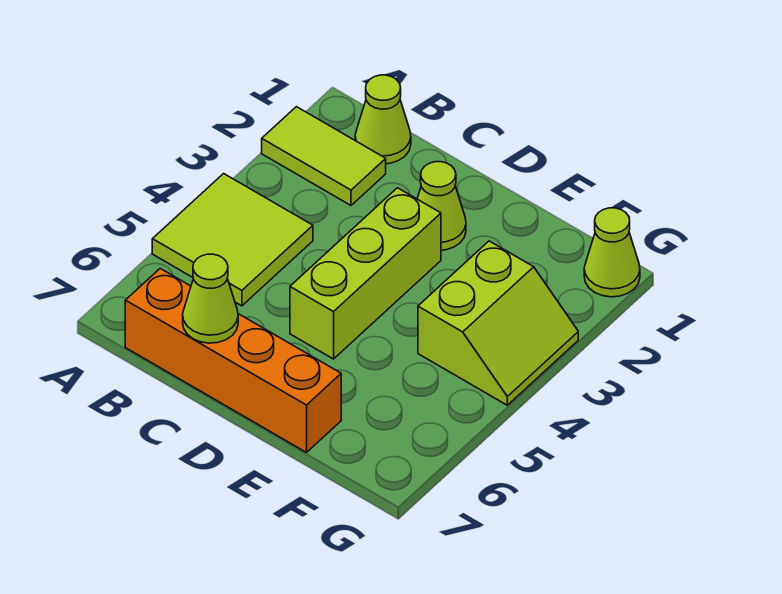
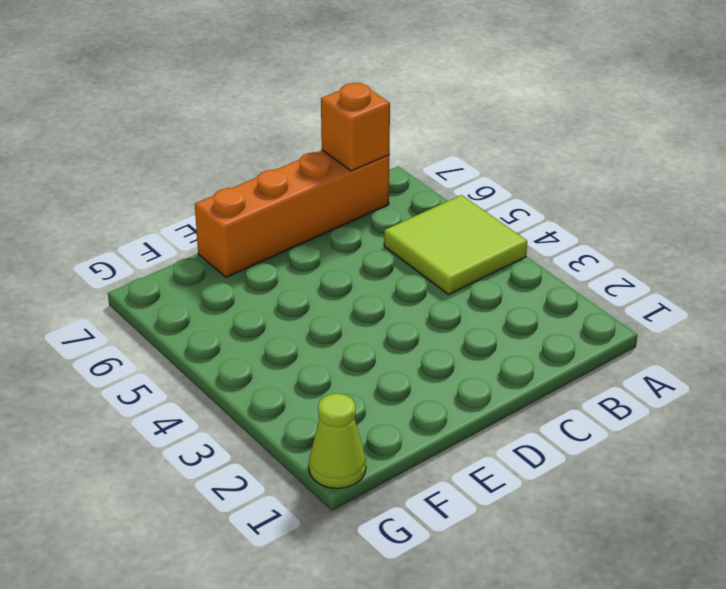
orange 1x1 brick [321,83,390,171] -> none
none -> lime 1x2 tile [262,107,386,205]
none -> lime 1x1 cone [355,75,411,164]

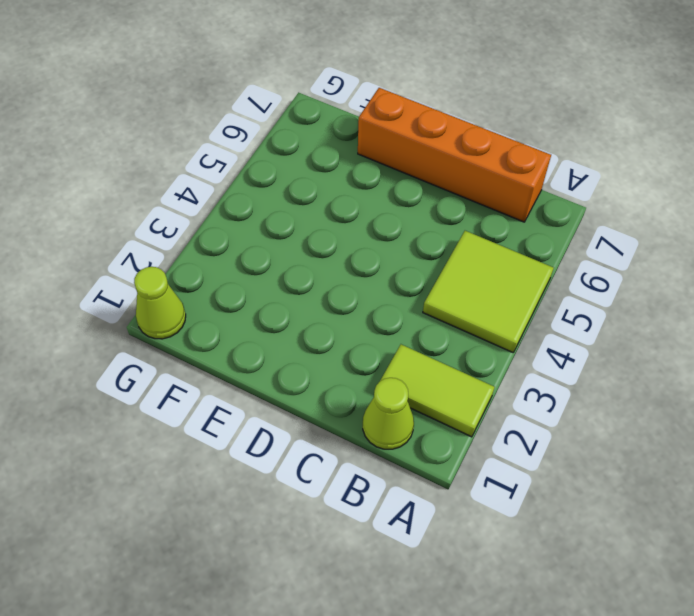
none -> lime 1x1 cone [417,162,466,250]
none -> lime 1x3 brick [290,188,441,359]

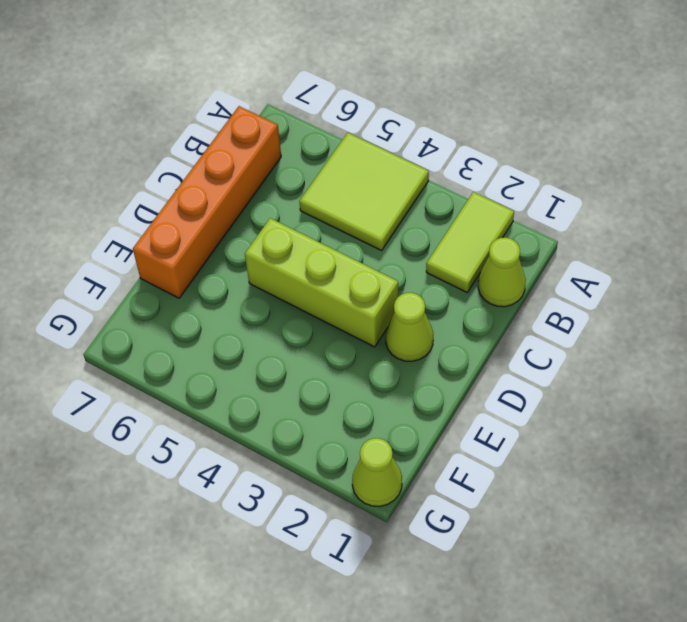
none -> lime 2x2 slope [418,241,578,405]
none -> lime 1x1 cone [183,254,238,343]

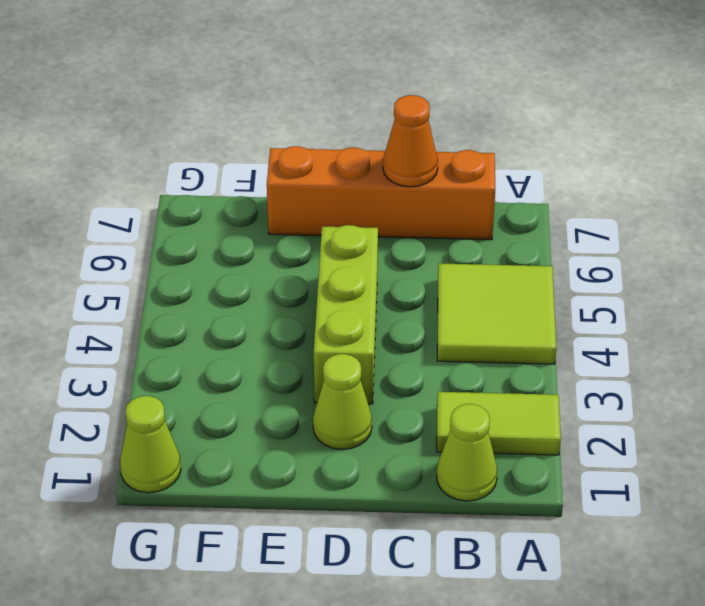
orange 1x1 cone [383,95,438,187] -> lime 1x1 cone [183,254,238,343]
none -> lime 2x2 slope [418,241,578,405]

